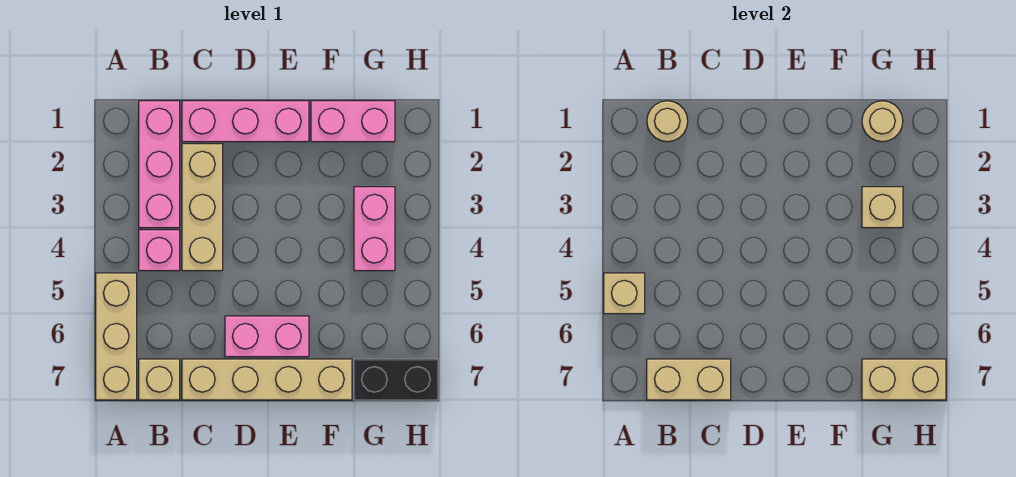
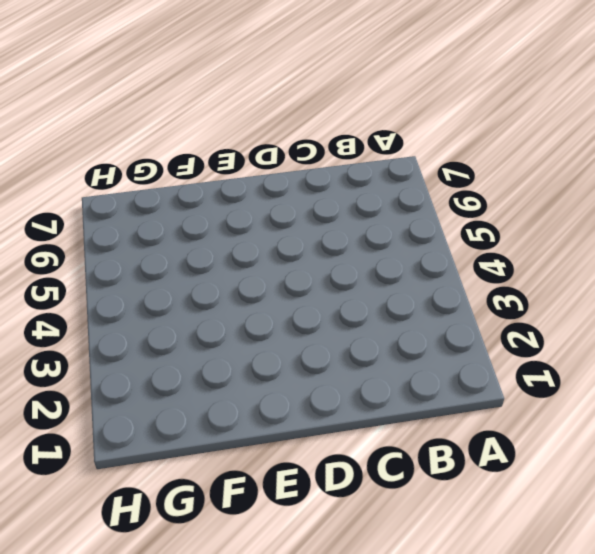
none -> tan 1x3 brick [96,273,137,400]
none -> pink 1x3 brick [139,101,180,228]
none -> pink 1x1 brick [139,230,180,271]

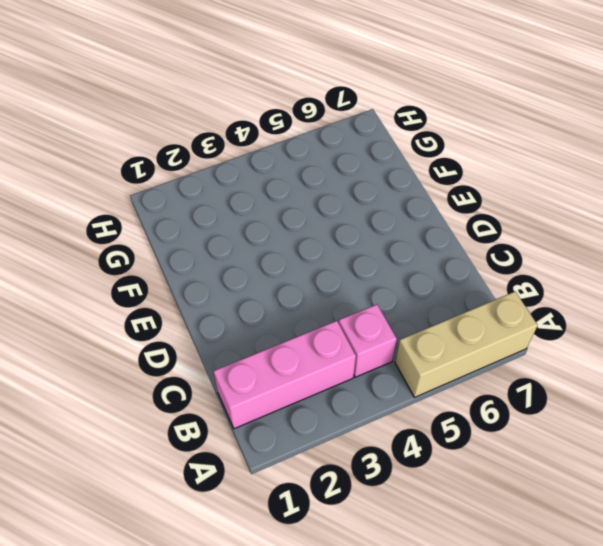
none -> tan 1x1 brick [139,359,180,400]
none -> pink 1x3 brick [182,101,309,142]
none -> tan 1x3 brick [182,144,223,271]

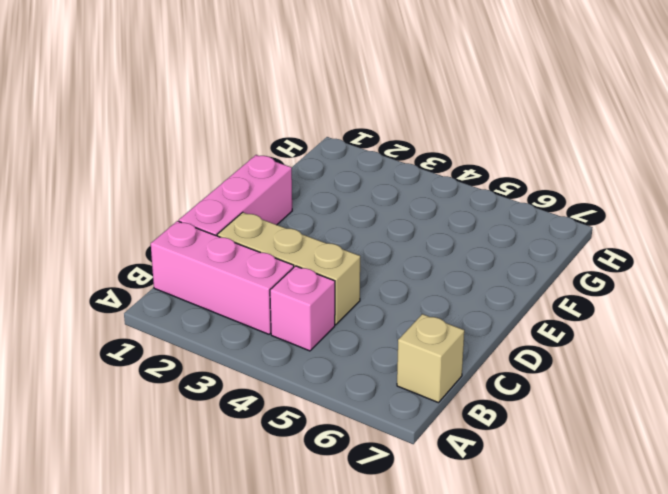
none -> tan 1x3 brick [96,273,137,400]
none -> tan 1x4 brick [182,359,352,400]
none -> pink 1x2 brick [225,316,309,357]

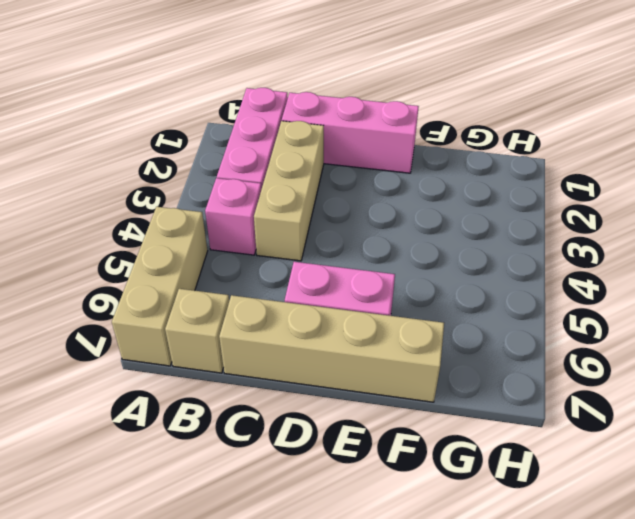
none -> pink 1x2 brick [311,101,395,142]
none -> pink 1x2 brick [354,187,395,271]
none -> black 1x2 brick [354,359,438,400]

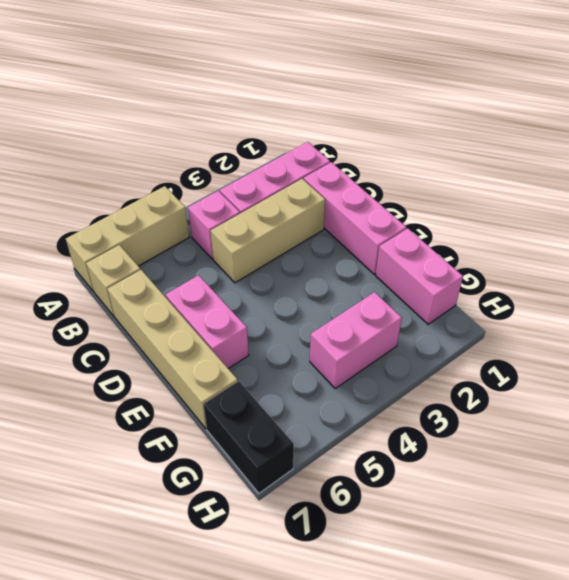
none -> tan 1x1 brick [604,273,645,314]
none -> tan 1x1 round brick [647,101,688,142]
none -> tan 1x2 brick [647,359,731,400]

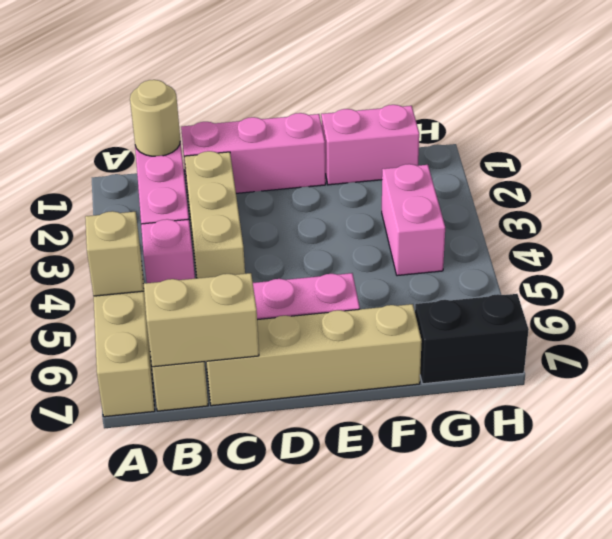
none -> tan 1x1 round brick [862,101,903,142]
none -> tan 1x1 brick [862,187,903,228]
none -> tan 1x2 brick [862,359,946,400]

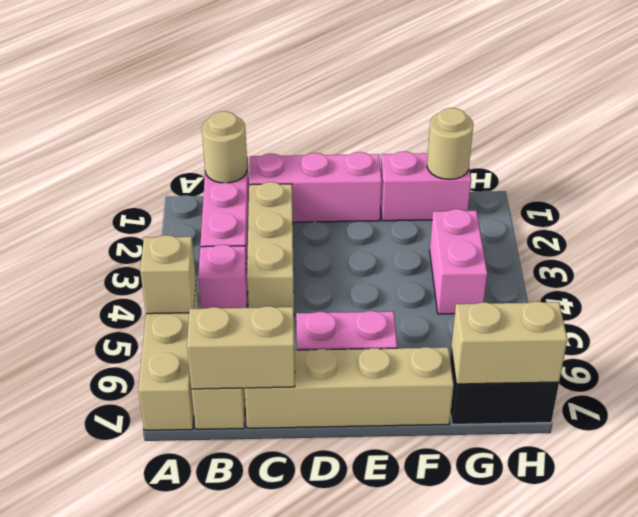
none -> tan 1x1 brick [862,187,903,228]

